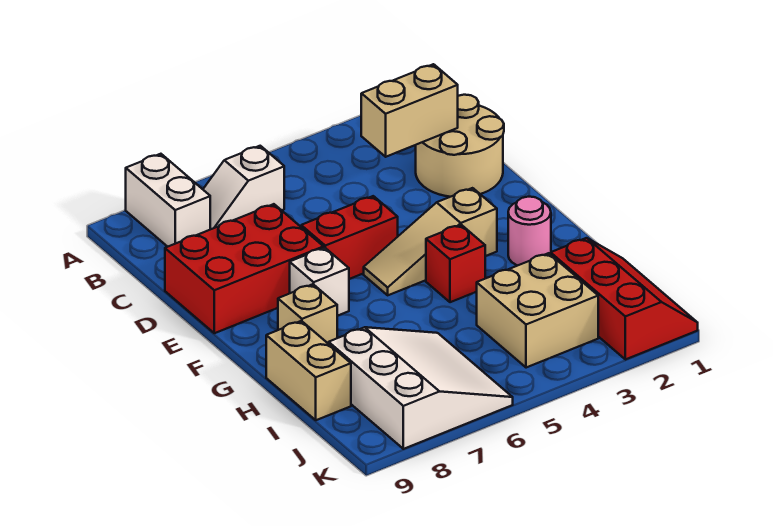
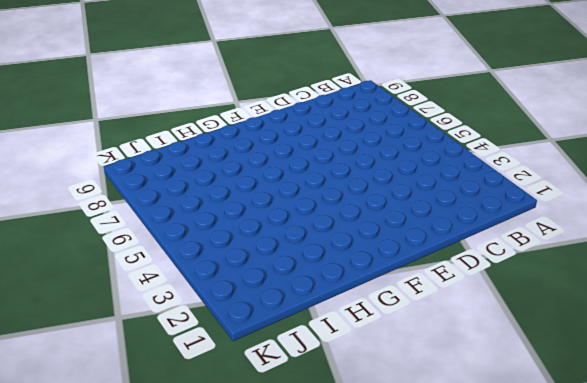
none -> white 1x2 brick [126,154,210,247]
none -> white 1x2 slope [203,146,284,229]
none -> tan 2x2 round brick [416,95,504,197]

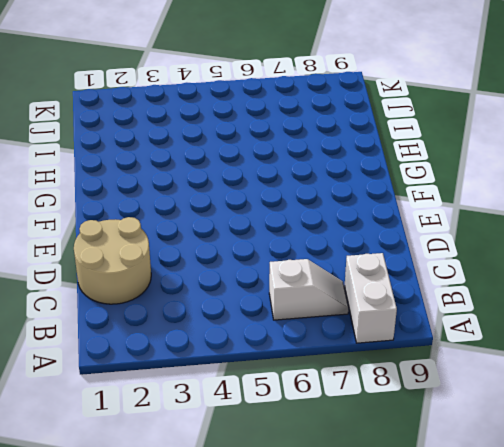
none -> red 2x3 brick [165,204,324,333]
none -> red 1x2 brick [301,196,398,279]
none -> tan 1x3 slope [364,188,497,295]

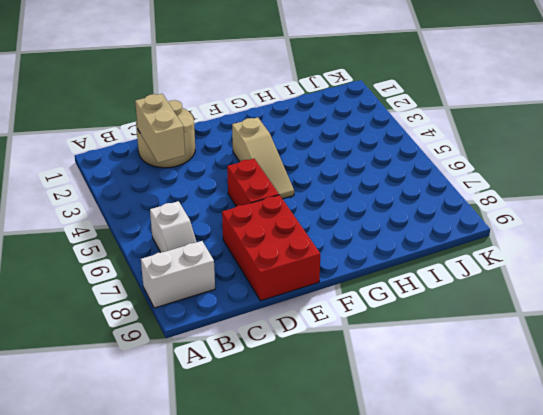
none -> white 1x1 brick [290,248,349,316]
none -> pink 1x1 round brick [508,197,551,266]
none -> red 1x1 brick [426,225,485,302]

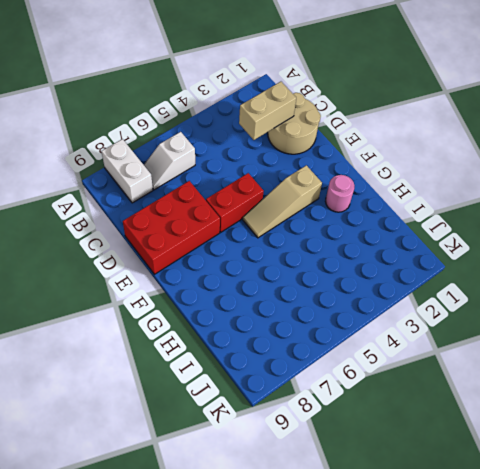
none -> white 1x1 brick [290,248,349,316]
none -> red 1x1 brick [426,225,485,302]
none -> tan 1x1 brick [278,284,337,344]

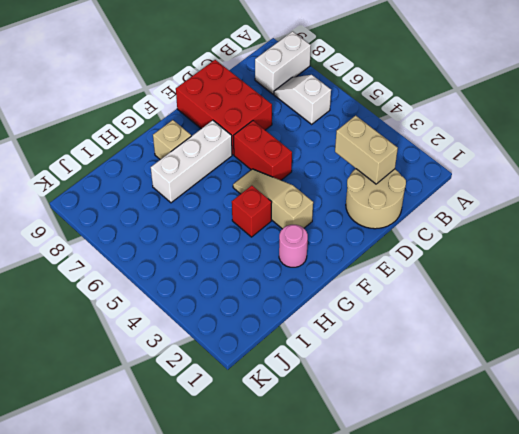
white 1x3 brick [151,120,232,203] -> white 1x1 brick [290,248,349,316]
none -> tan 1x2 brick [266,321,351,420]
none -> red 2x3 slope [551,238,698,360]
none -> tan 2x2 brick [477,253,598,368]

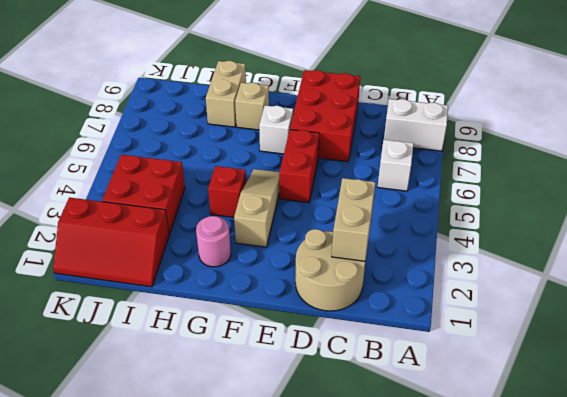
tan 1x2 brick [206,61,246,127] -> tan 1x2 brick turned to [266,321,351,420]
red 2x2 brick [102,155,185,234] -> tan 2x2 brick [477,253,598,368]
none -> white 3x3 slope [329,327,513,449]

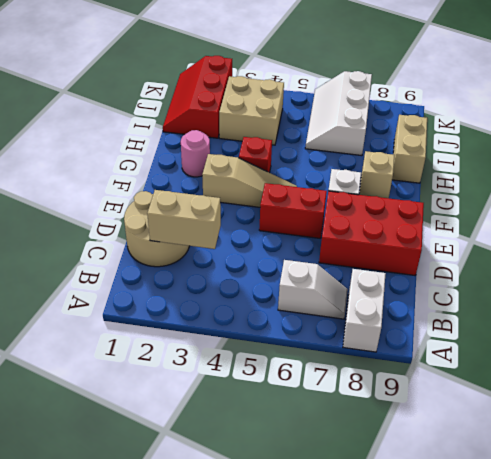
white 2x3 slope [305,71,372,156] -> white 3x3 slope [329,327,513,449]

